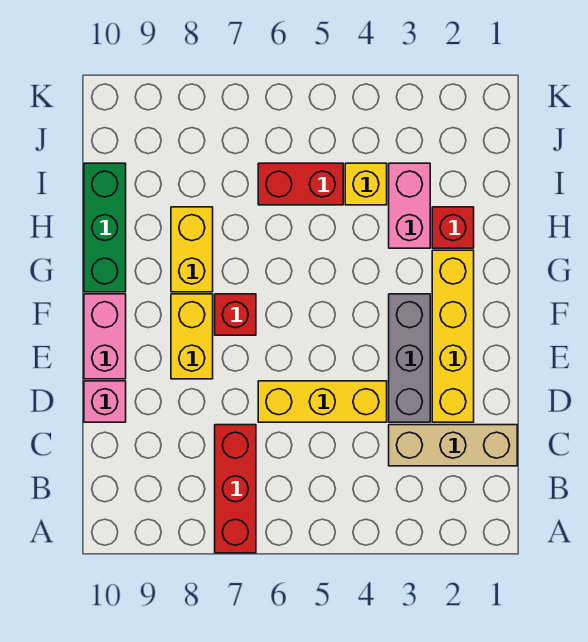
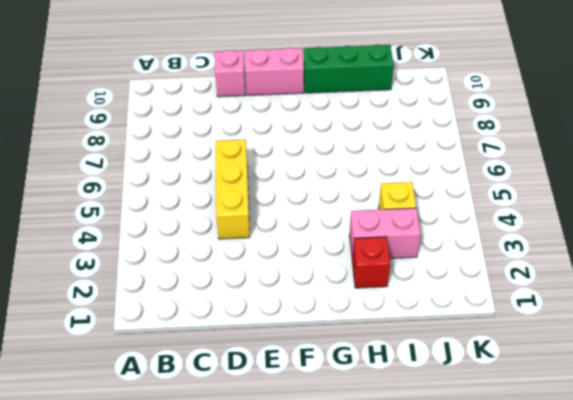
none -> red 1x3 brick [215,425,256,553]
none -> tan 1x3 brick [389,425,517,466]
none -> yellow 1x4 brick [432,250,474,422]

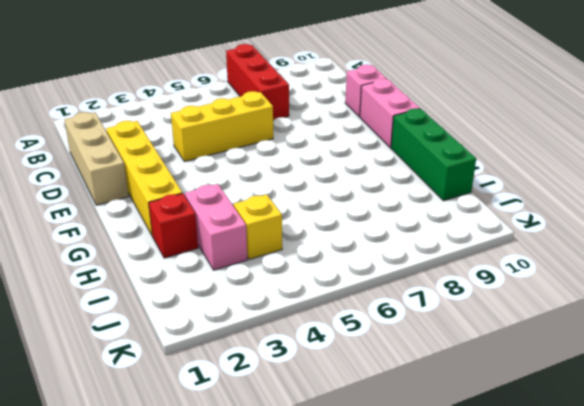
tan 1x3 brick [64,112,129,205] -> tan 1x3 brick turned to [389,425,517,466]
none -> grey 1x3 brick [389,294,430,422]
none -> yellow 1x2 brick [171,294,213,379]
none -> red 1x1 brick [215,294,256,335]

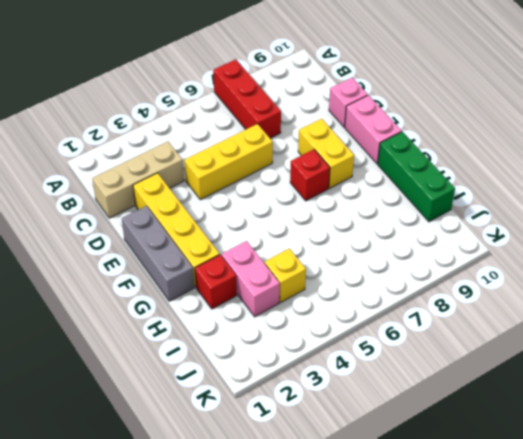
grey 1x3 brick [122,206,194,301] -> grey 1x3 brick moved to [389,294,430,422]
none -> yellow 1x2 brick [171,207,213,292]
none -> red 1x2 brick [258,163,343,205]

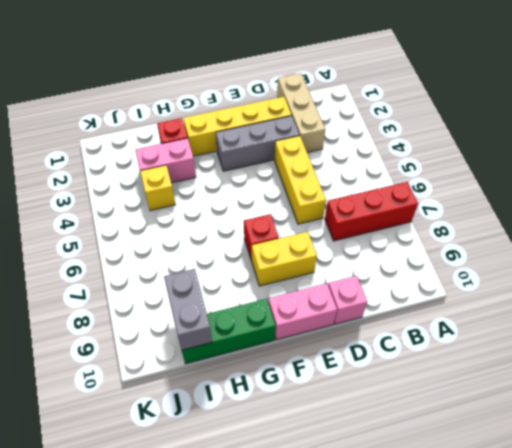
grey 1x2 brick [164,269,212,350] -> none
none -> yellow 1x2 brick [171,207,213,292]
none -> red 1x2 brick [258,163,343,205]

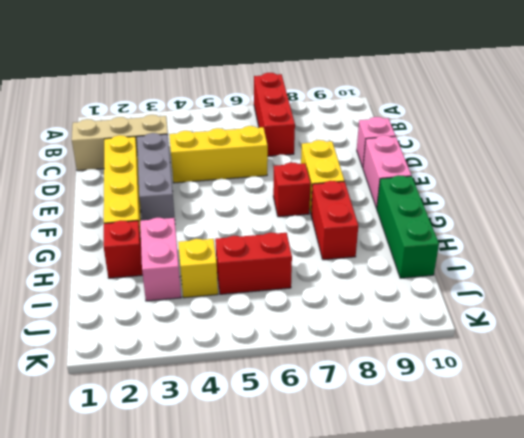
red 1x2 brick [311,181,358,260] -> yellow 1x2 brick [171,207,213,292]

